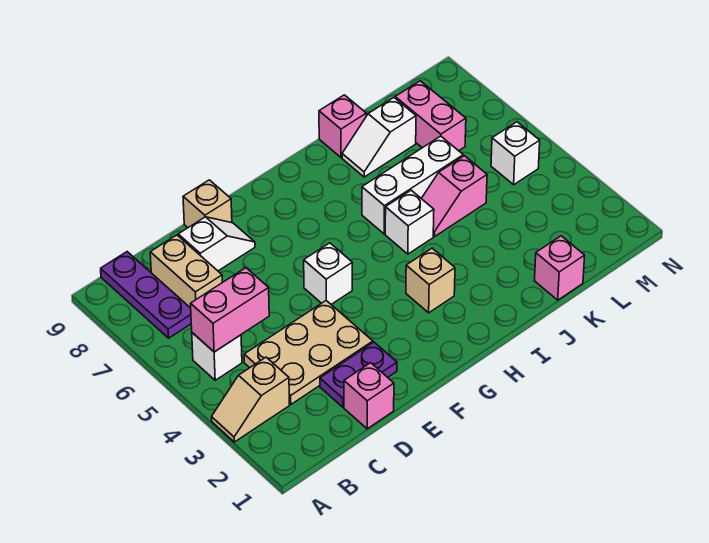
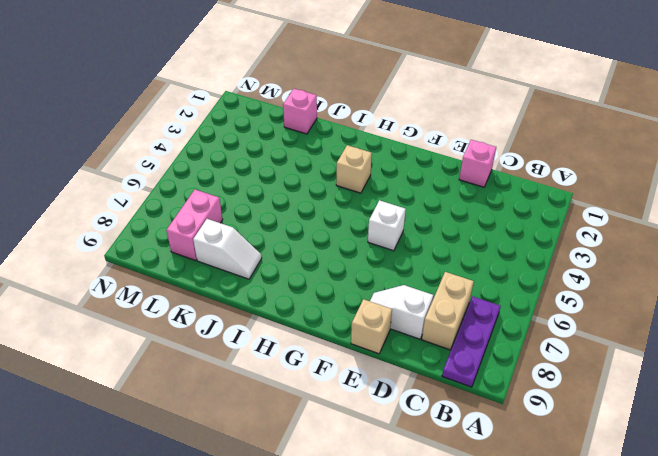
none -> tan 1x2 slope [211,357,290,442]
none -> white 1x1 brick [192,333,242,380]
none -> tan 2x3 plate [244,301,373,404]

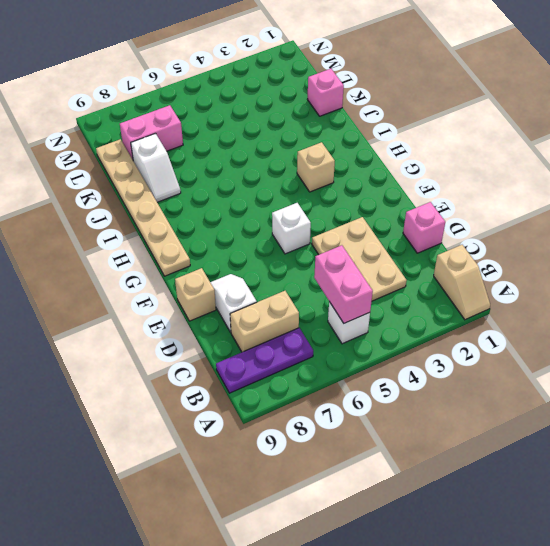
tan 1x2 slope [434,245,490,320] -> tan 1x2 slope moved to [211,357,290,442]
tan 1x6 plate [96,139,190,276] -> pink 1x1 brick [319,95,366,158]
none -> purple 1x2 plate [320,342,397,407]
none -> white 1x1 brick [385,190,434,254]
none -> white 1x3 brick [362,136,463,234]

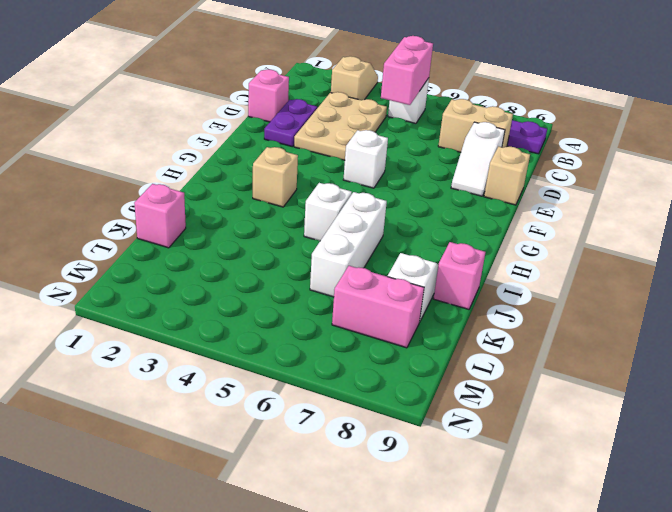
none -> pink 1x2 slope [421,156,487,236]
none -> white 1x1 brick [491,122,540,185]

